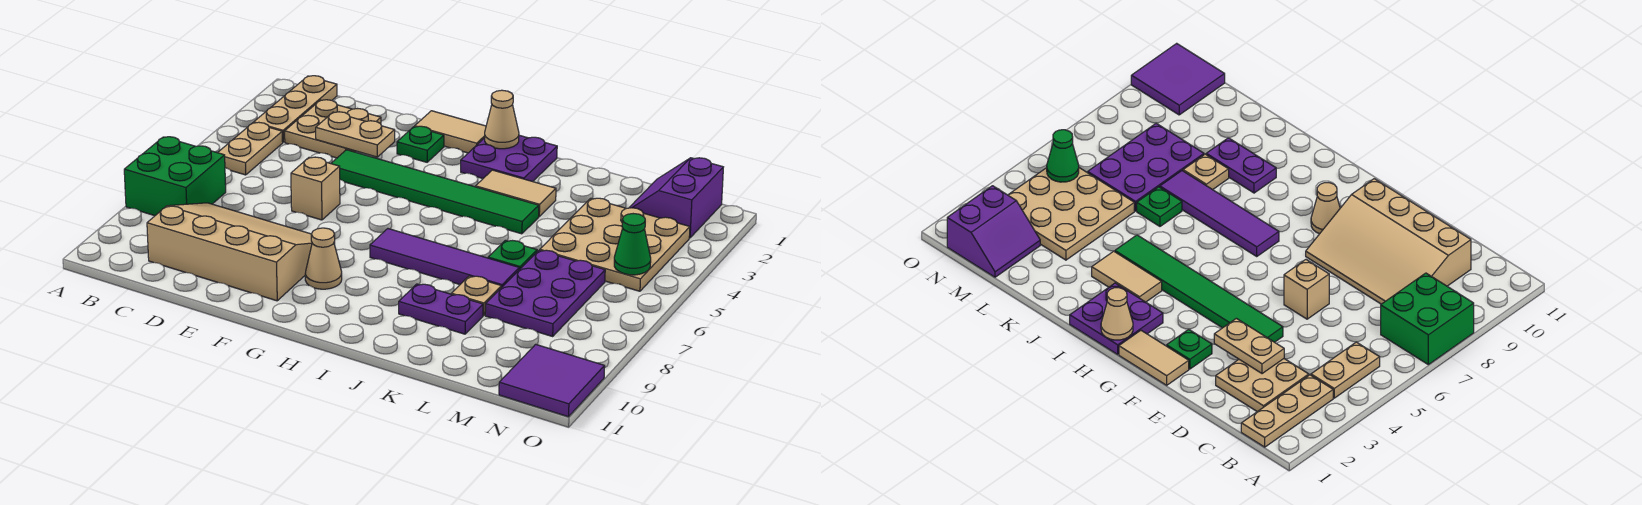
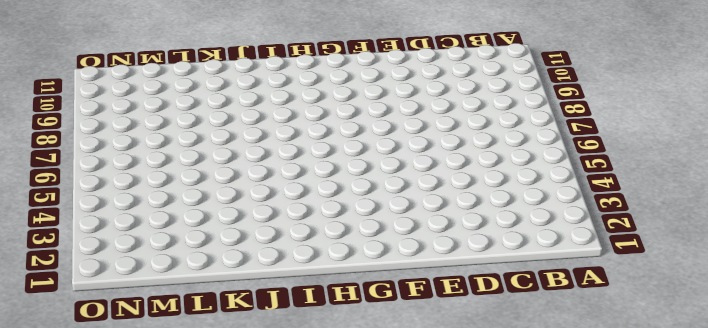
none -> green 2x2 brick [124,137,226,216]
none -> tan 1x3 plate [254,76,337,142]
none -> tan 1x2 plate [218,122,283,175]

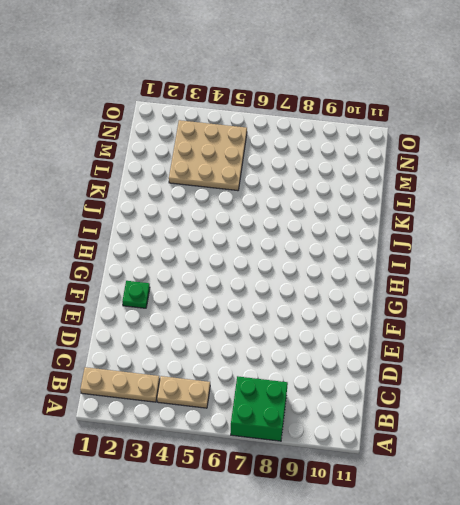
none -> tan 2x2 plate [285,100,381,158]
none -> tan 3x4 slope [147,203,335,301]
none -> green 1x6 tile [331,150,539,234]

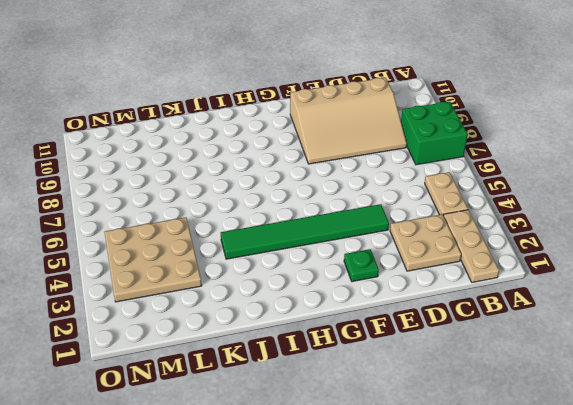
none -> tan 1x1 brick [291,157,340,220]
none -> tan 1x2 tile [415,111,486,153]
none -> tan 1x1 cone [305,228,342,289]

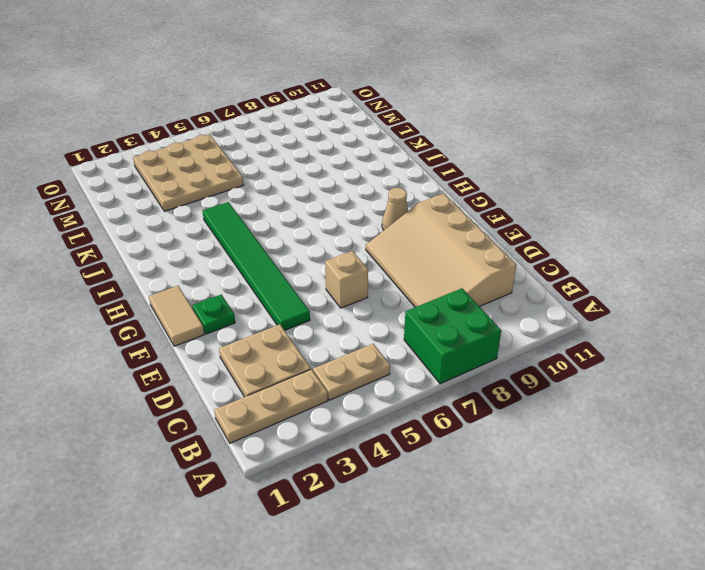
none -> purple 2x2 plate [461,135,557,182]
none -> purple 1x4 tile [370,229,519,288]
none -> tan 1x2 tile [476,170,556,216]

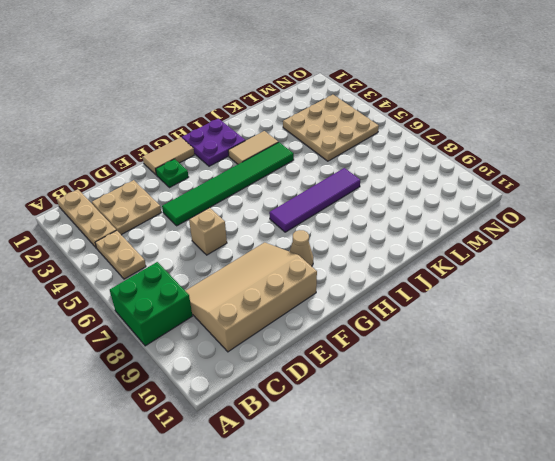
none -> purple 1x2 plate [399,284,483,334]
none -> green 1x1 plate [488,240,537,270]
none -> tan 1x1 plate [451,276,501,316]

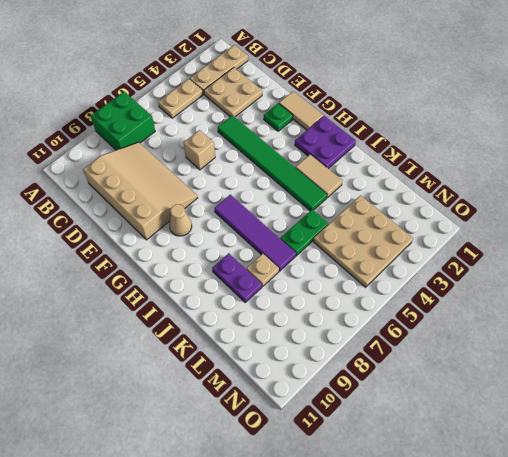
green 1x2 plate [280,209,328,256] -> green 1x1 plate [488,240,537,270]
none -> purple 2x3 plate [485,250,605,336]
none -> purple 2x2 slope [629,158,723,238]
none -> purple 2x2 tile [499,344,605,417]

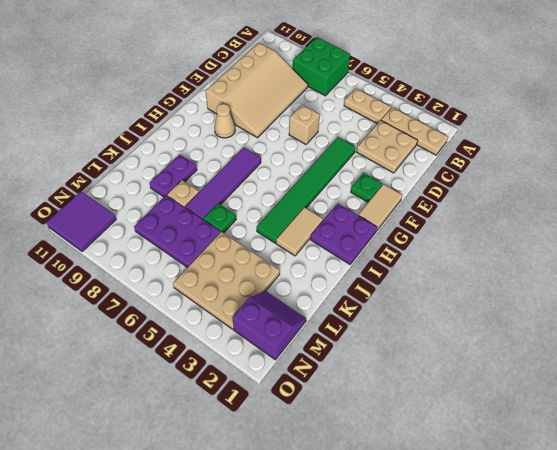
none -> tan 1x2 plate [316,112,395,157]
none -> tan 1x1 cone [485,90,519,149]
none -> green 1x1 cone [614,214,651,275]

